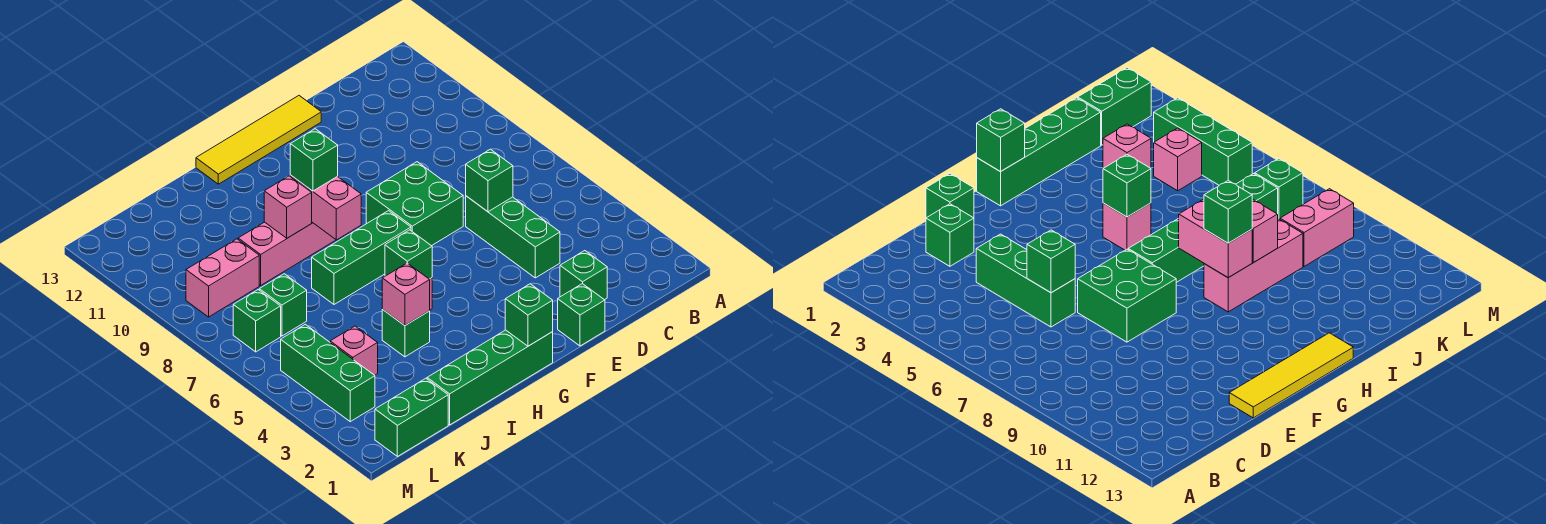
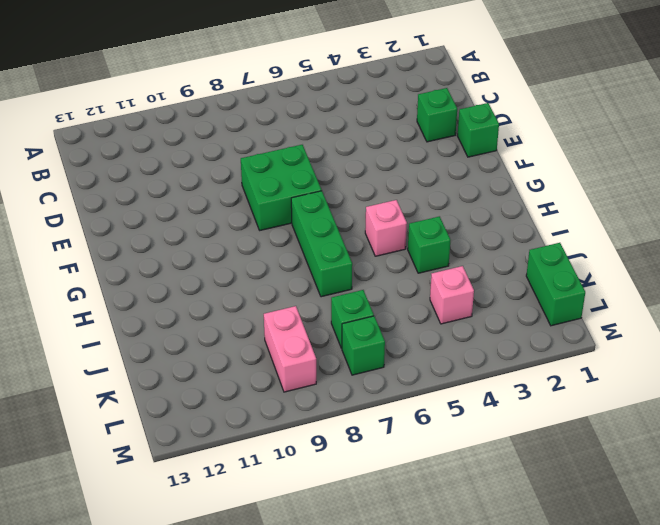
none -> green 1x3 brick [466,196,560,278]
none -> yellow 1x4 tile [196,96,321,184]
none -> green 1x4 brick [427,330,553,425]

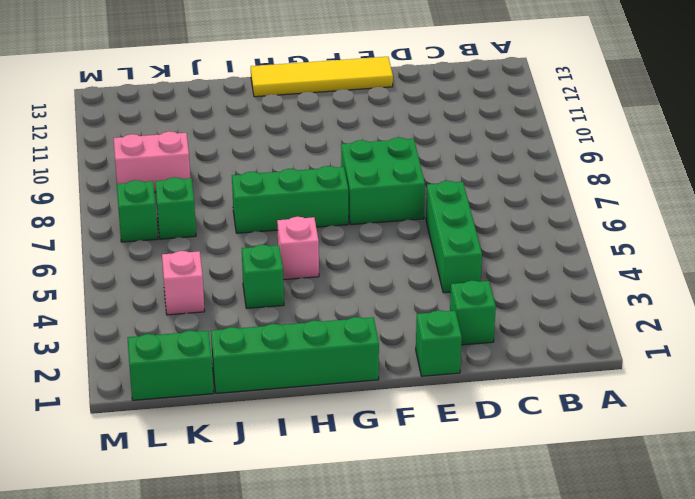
none -> pink 1x3 brick [238,222,336,285]
none -> green 1x3 brick [281,324,375,421]
none -> green 1x1 brick [466,149,513,212]

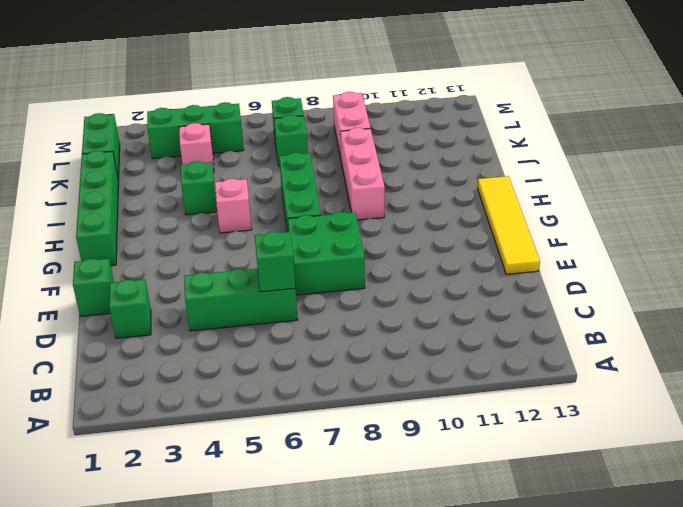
none -> green 1x1 brick [505,284,553,346]
none -> green 1x1 brick [385,230,432,279]
none -> pink 1x2 brick [290,175,361,240]

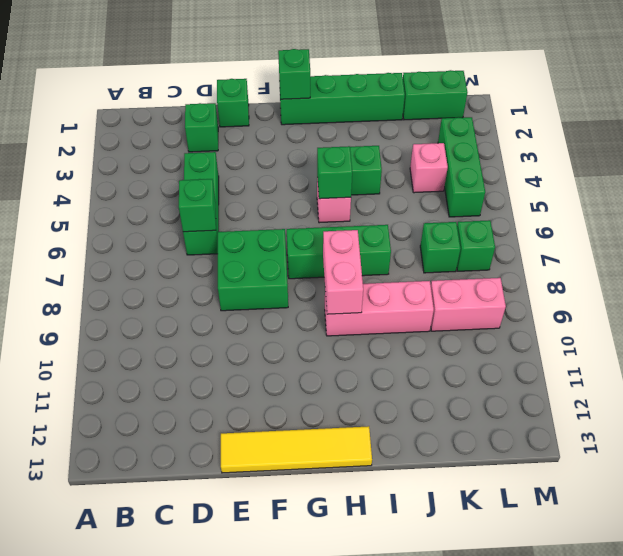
none -> pink 1x1 brick [382,263,430,325]
none -> pink 1x1 brick [264,176,312,238]
none -> green 1x1 brick [290,129,338,191]

